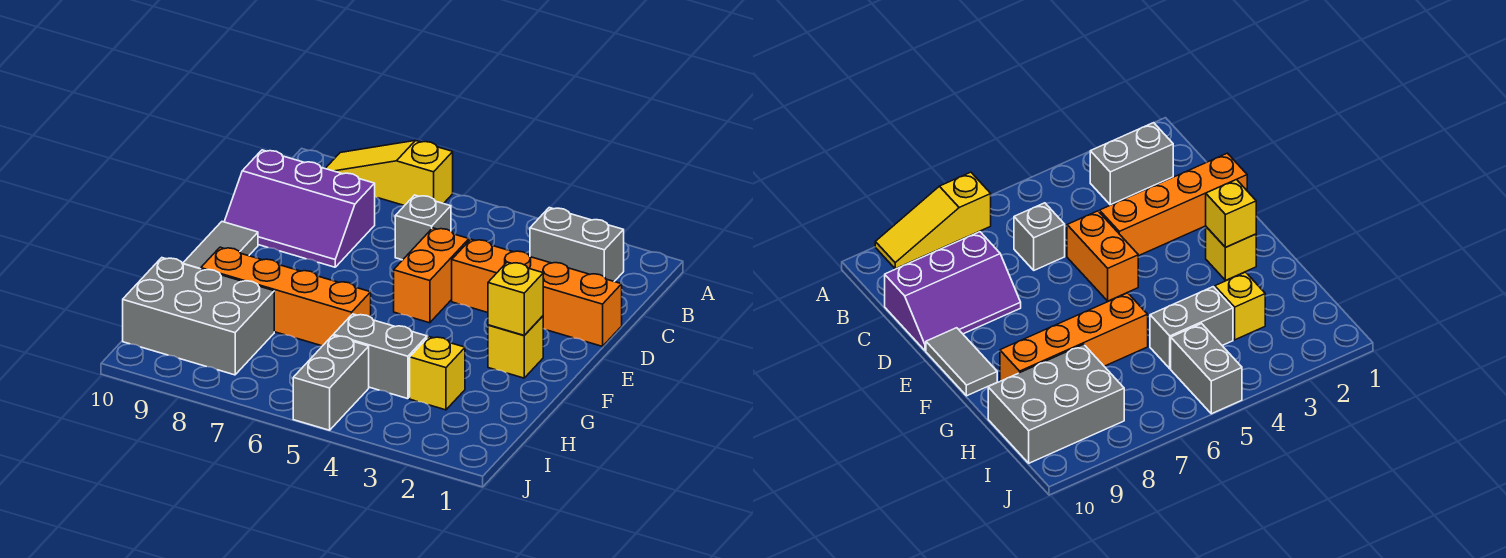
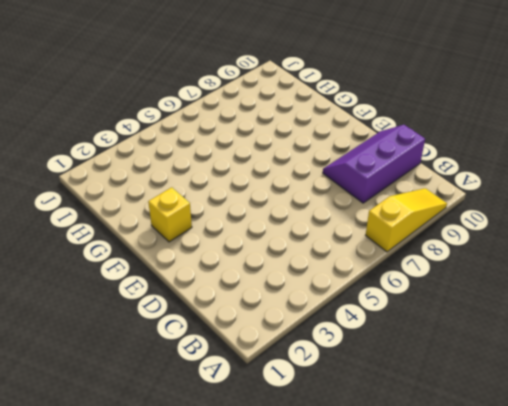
none -> grey 1x2 brick [530,208,624,281]
none -> grey 1x1 brick [395,195,451,260]
none -> orange 1x4 brick [452,239,622,346]

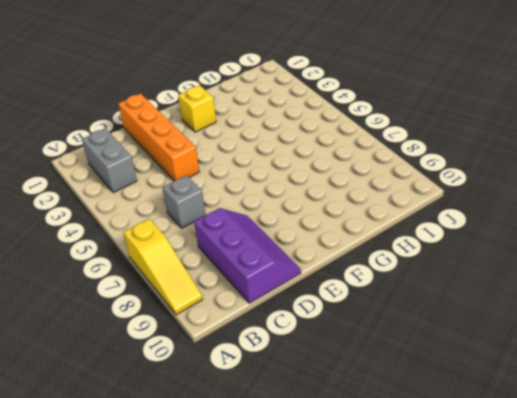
none -> orange 1x2 brick [394,228,469,323]
none -> grey 1x2 tile [183,222,258,269]
none -> orange 1x4 brick [201,247,371,346]

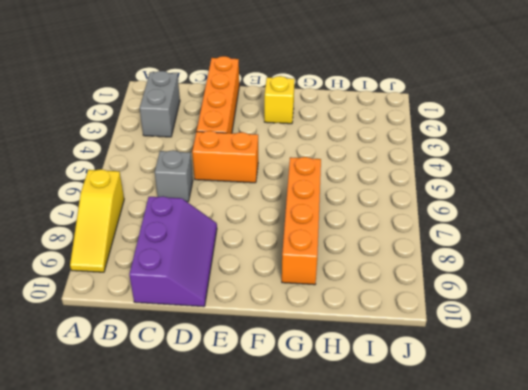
none -> grey 1x2 tile [183,222,258,269]
none -> yellow 1x1 brick [410,337,465,410]
none -> grey 1x2 brick [333,314,427,399]

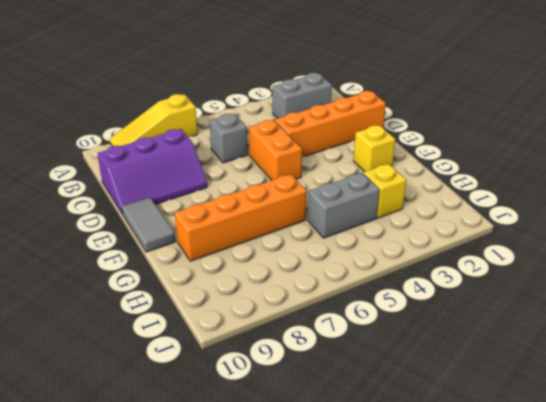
none -> grey 2x3 brick [123,258,274,375]
none -> grey 1x2 brick [293,336,369,430]
none -> yellow 1x1 brick [488,262,543,335]

